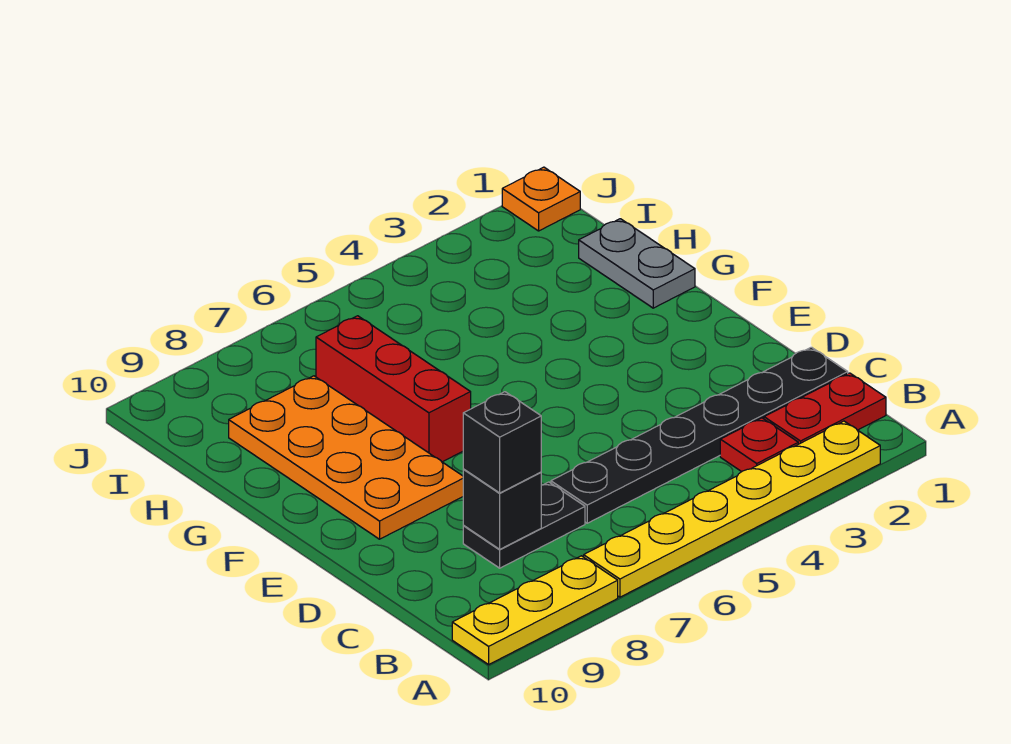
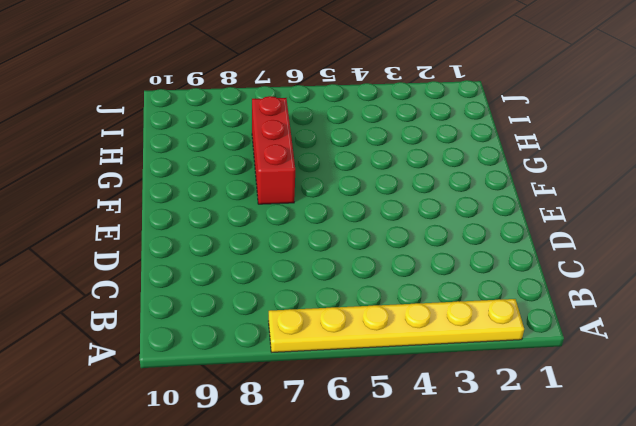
none -> yellow 1x3 plate [452,556,618,664]
none -> red 1x2 plate [764,373,886,444]
none -> red 1x1 plate [720,418,798,472]

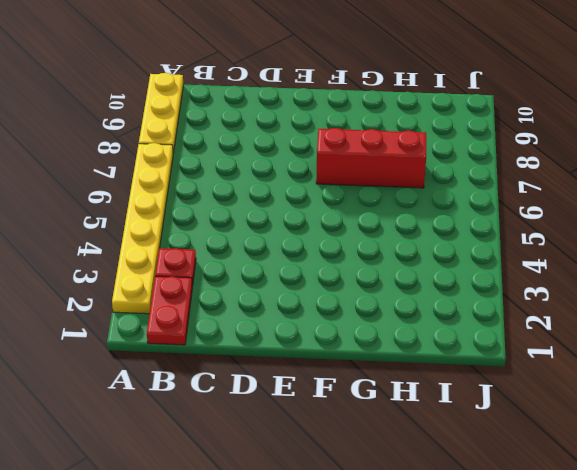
none -> black 1x6 plate [551,347,848,523]
none -> black 1x2 plate [463,482,585,568]
none -> orange 2x4 plate [229,376,463,539]

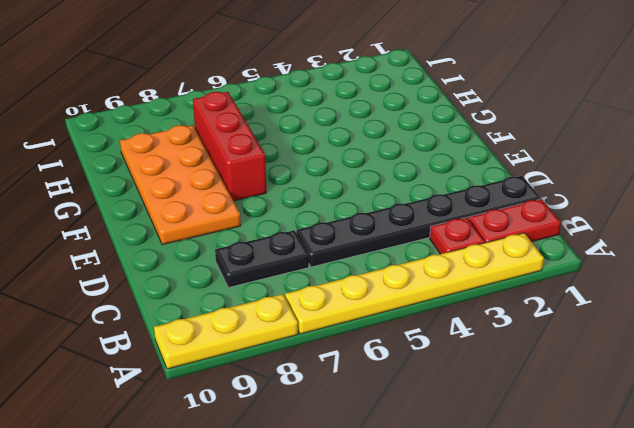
none -> grey 1x2 plate [579,219,695,308]
none -> orange 1x1 plate [502,167,580,231]
none -> black 1x1 brick [463,470,541,549]

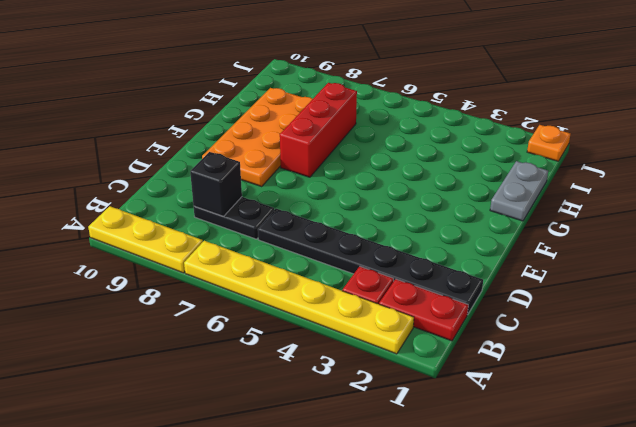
none -> black 1x1 brick [463,392,541,493]

